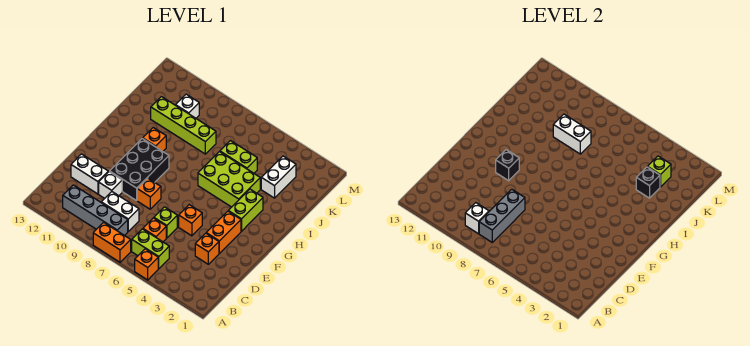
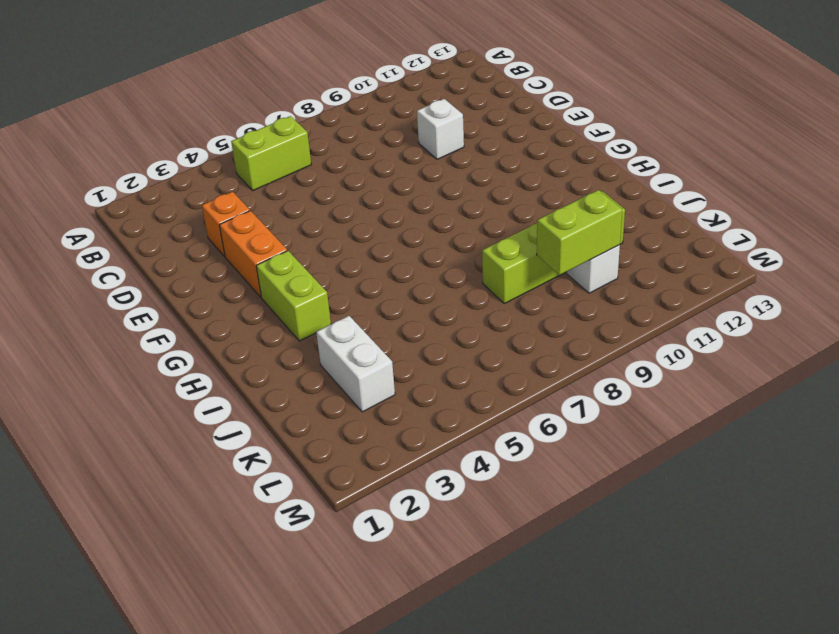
lime 1x2 brick [537,190,622,275] -> lime 1x2 brick moved to [220,141,257,173]
none -> orange 1x1 brick [135,249,158,280]
none -> orange 1x2 brick [93,222,131,262]
none -> grey 1x4 brick [63,185,128,236]

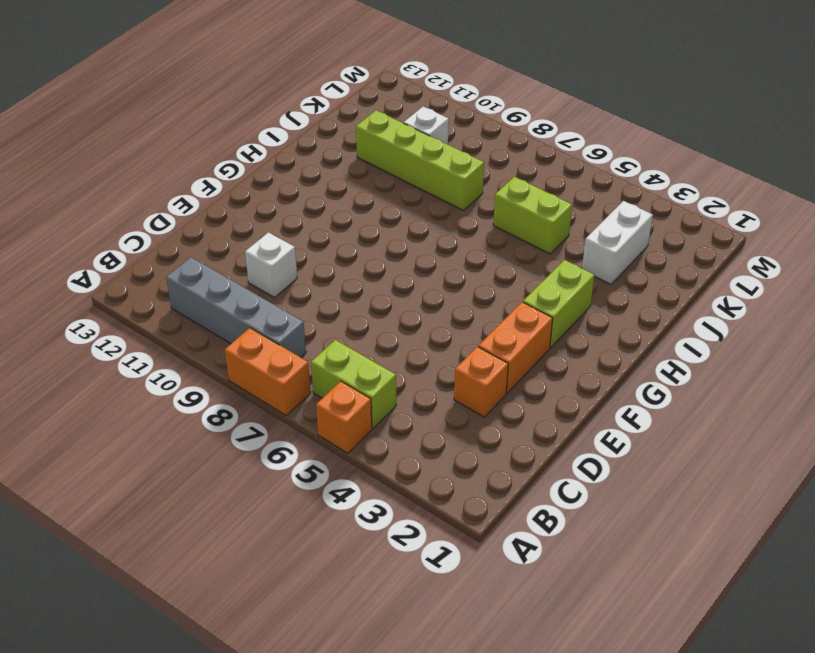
none -> orange 1x1 brick [143,218,166,242]
none -> white 1x2 brick [101,192,139,231]
none -> lime 1x1 brick [154,207,177,238]

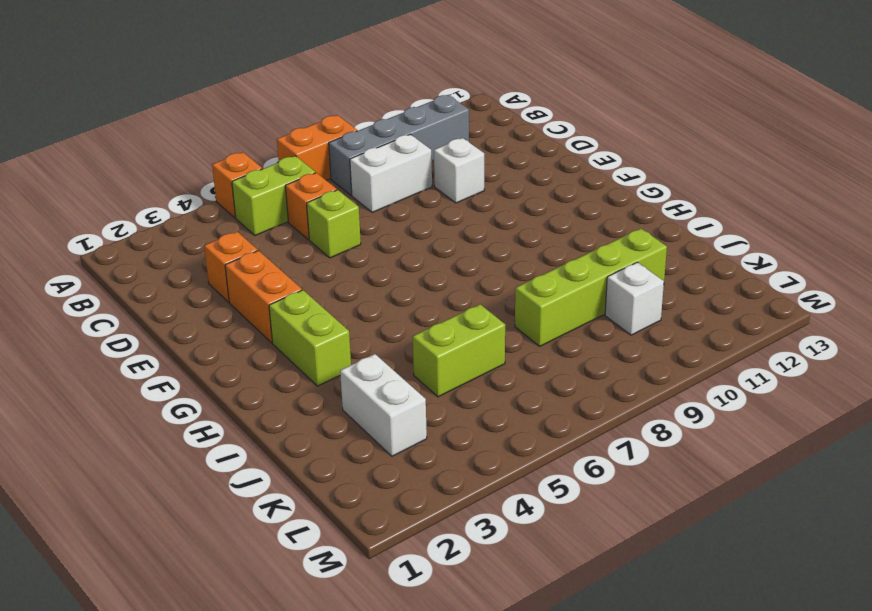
none -> white 1x2 brick [71,154,108,194]
none -> orange 1x1 brick [179,205,202,236]
none -> orange 1x1 brick [137,178,161,209]

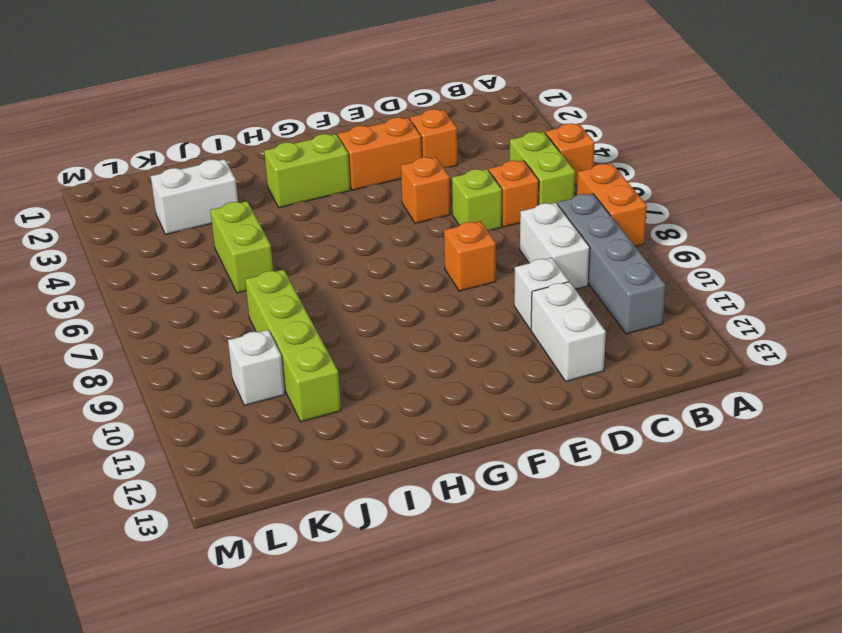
none -> black 2x3 brick [110,138,169,201]
none -> lime 2x3 brick [198,152,260,207]
none -> orange 1x1 brick [143,128,166,151]

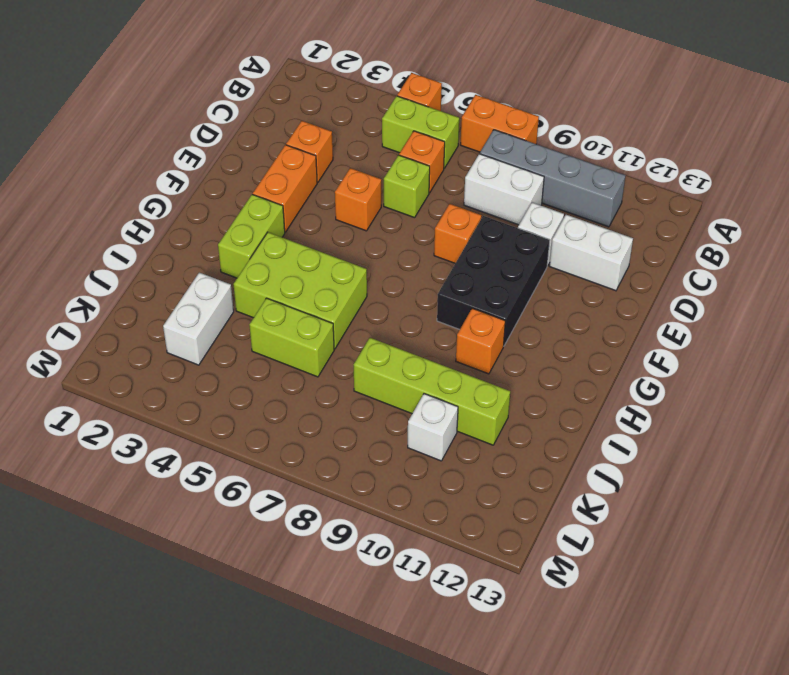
none -> grey 1x3 brick [479,189,525,242]
none -> white 1x1 brick [465,203,489,234]
none -> black 1x1 brick [496,150,519,181]

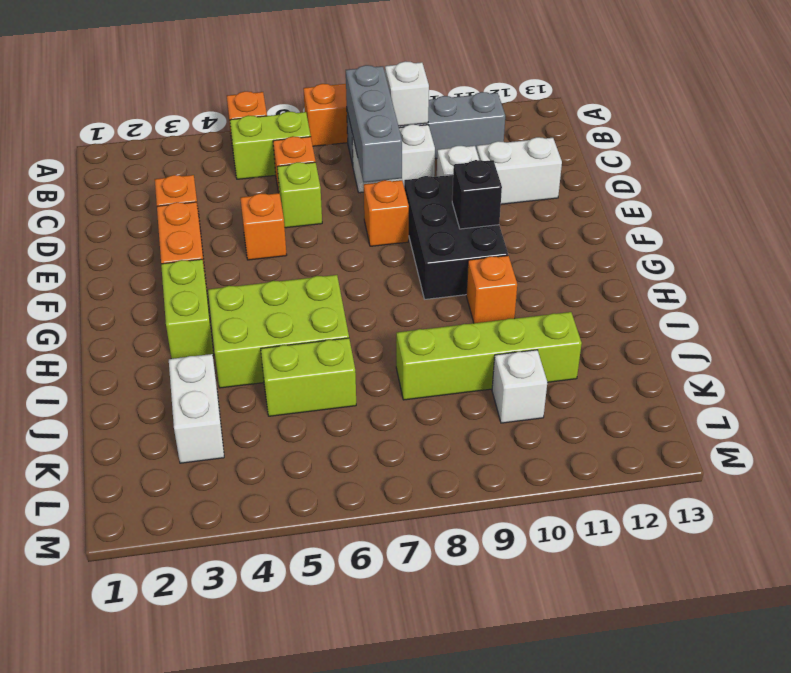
none -> black 1x1 brick [636,167,660,198]
none -> white 1x2 brick [553,114,591,154]
none -> lime 1x1 brick [648,156,671,187]

